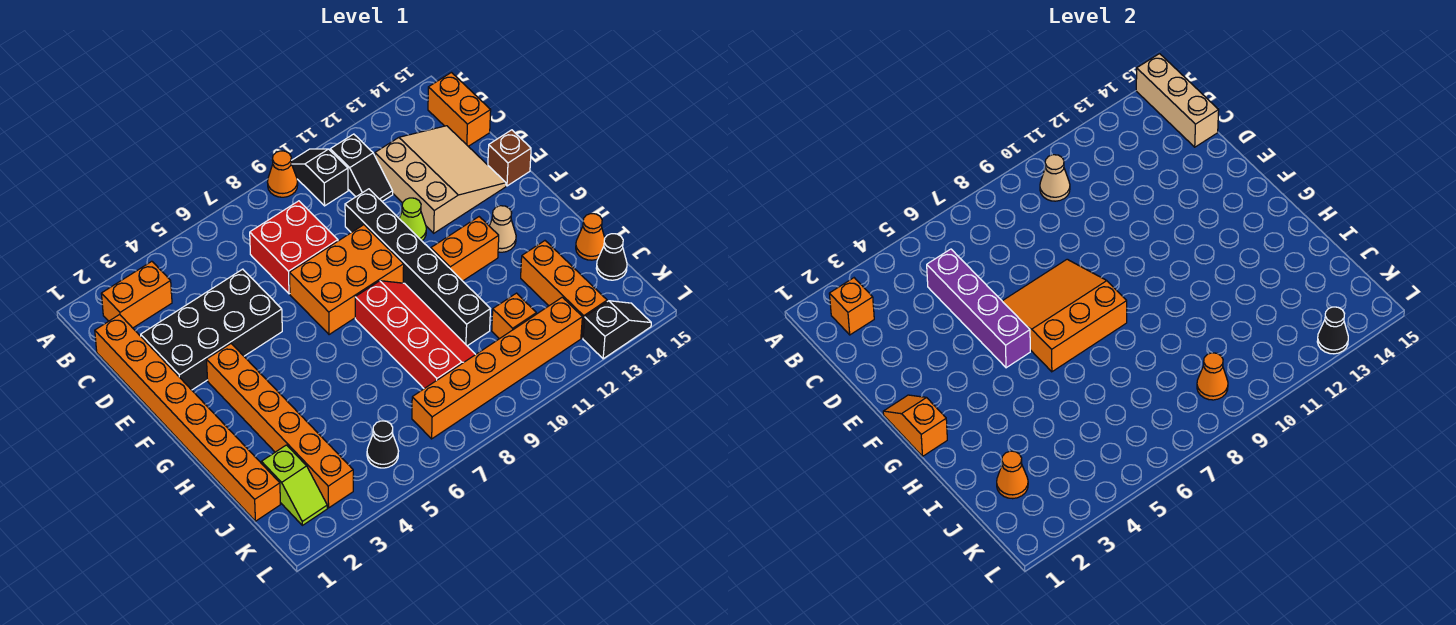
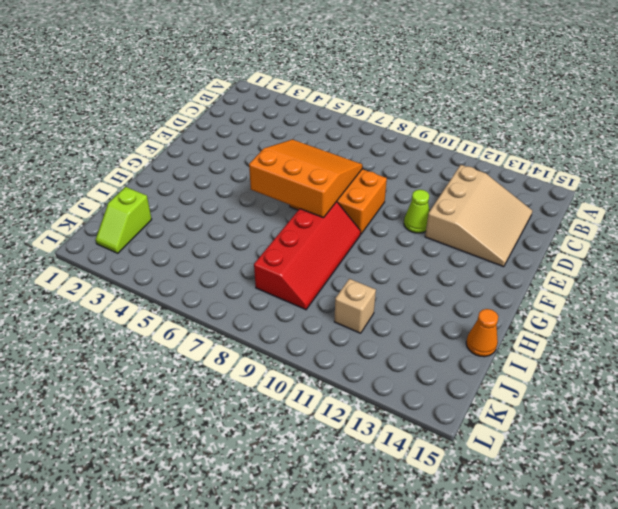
tan 1x1 brick [334,279,376,333] -> orange 1x1 brick [492,293,536,339]
none -> orange 1x1 cone [267,151,298,197]
none -> black 1x2 slope [291,149,348,206]
none -> orange 1x2 brick [101,261,172,328]
none -> black 1x2 slope [330,134,393,201]

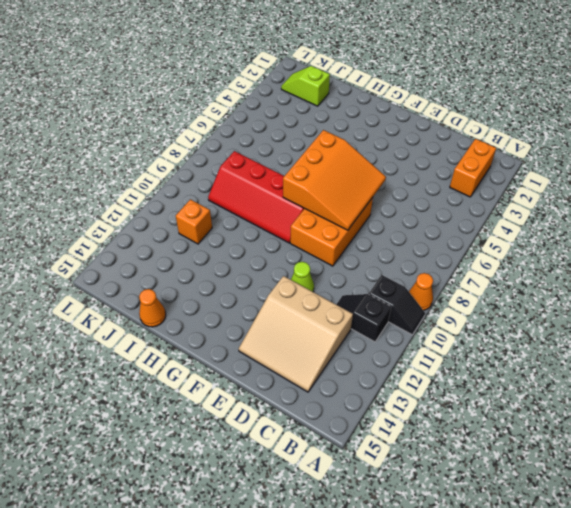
none -> orange 1x2 brick [428,73,491,146]
none -> orange 1x8 brick [95,315,280,521]
none -> red 2x2 brick [250,201,338,294]
none -> black 2x4 brick [141,269,282,390]

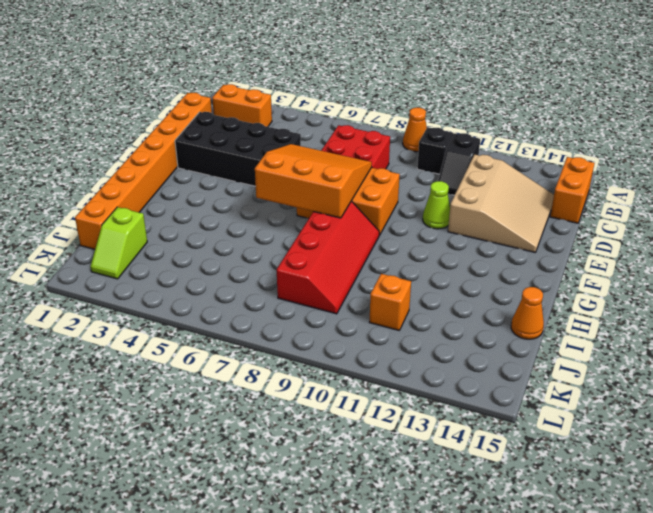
none -> black 1x6 brick [345,189,490,346]
none -> brown 1x1 brick [488,130,531,186]
none -> orange 1x6 brick [206,344,353,508]
none -> orange 1x2 brick [431,217,499,281]

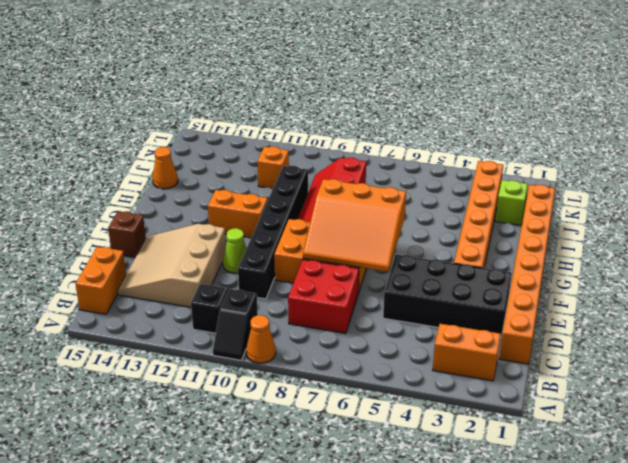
none -> tan 1x1 cone [489,206,516,252]
none -> orange 1x3 brick [521,241,607,338]
none -> black 1x1 cone [596,234,627,280]
none -> black 1x1 cone [367,421,398,468]

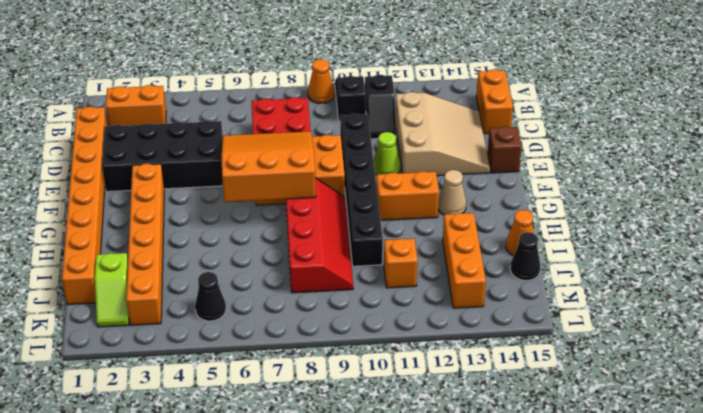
none -> orange 1x6 brick [412,297,582,439]
none -> black 1x2 slope [583,301,651,359]
none -> tan 1x3 brick [1136,54,1219,147]
none -> orange 1x1 brick [829,278,874,335]

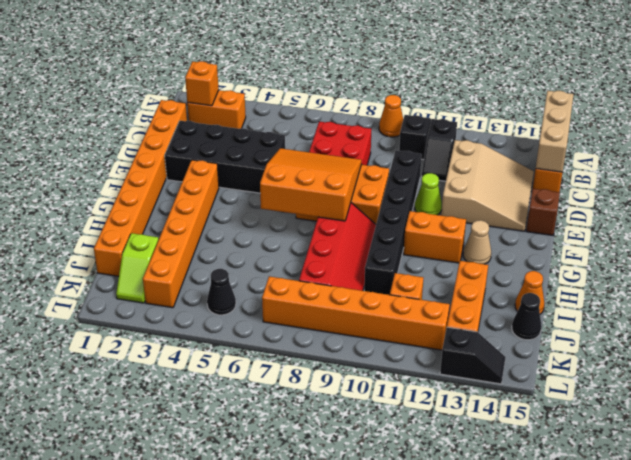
none -> tan 1x1 cone [1040,155,1070,201]
none -> purple 1x4 brick [927,249,1030,368]
none -> orange 1x2 slope [883,395,947,456]
none -> orange 1x1 cone [997,451,1028,499]

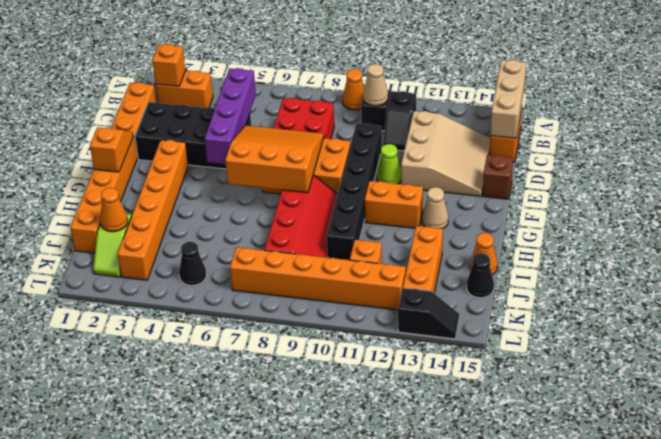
none -> orange 1x1 cone [1197,353,1228,400]
none -> black 1x1 cone [1317,307,1348,354]

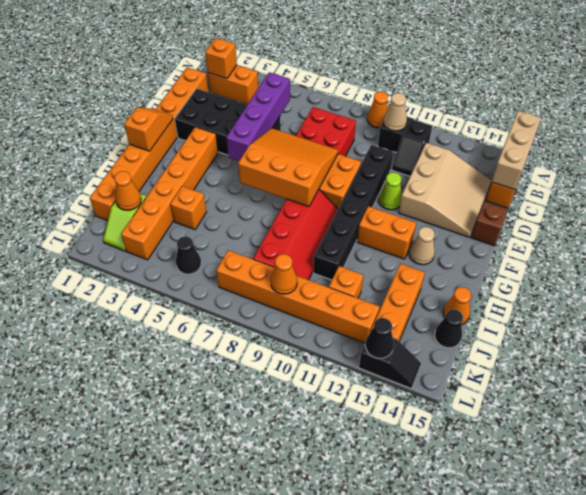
orange 1x1 brick [170,186,206,230] -> none

